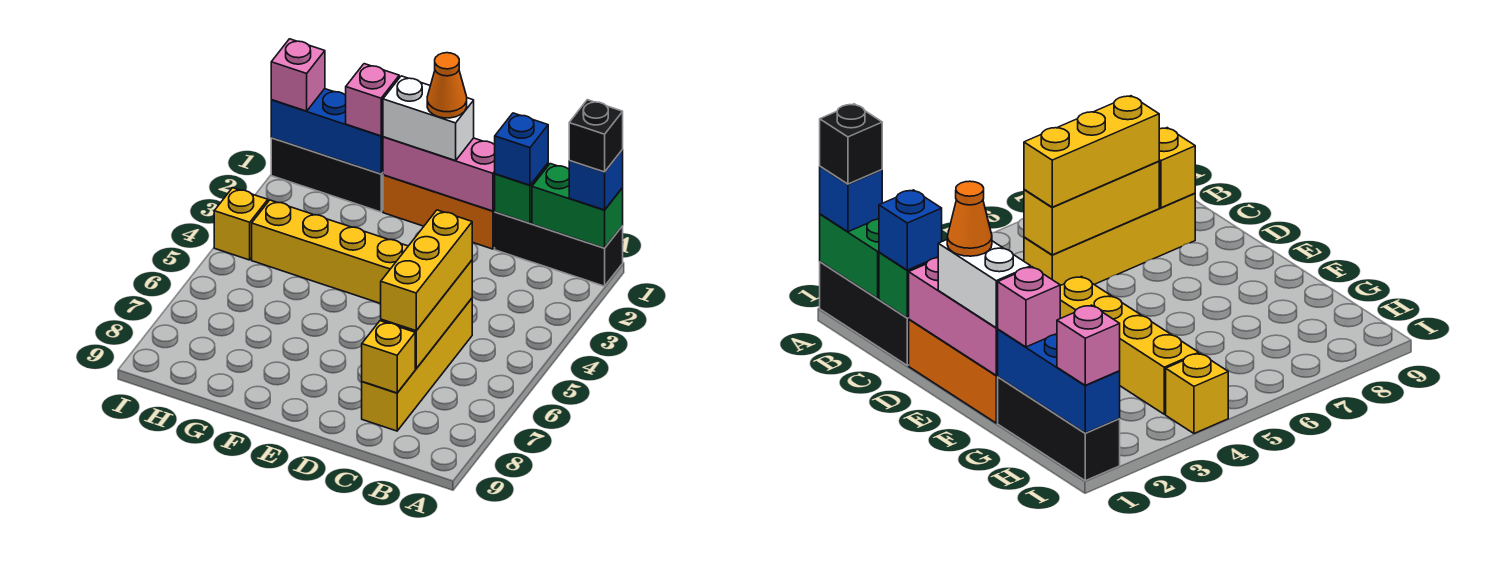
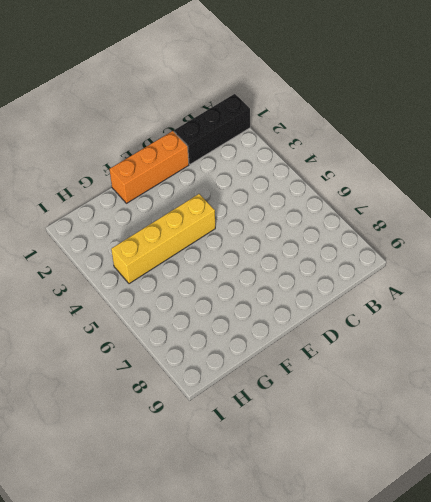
none -> yellow 1x4 brick [362,298,472,431]
none -> black 1x3 brick [271,138,383,212]
none -> yellow 1x1 brick [214,188,268,260]

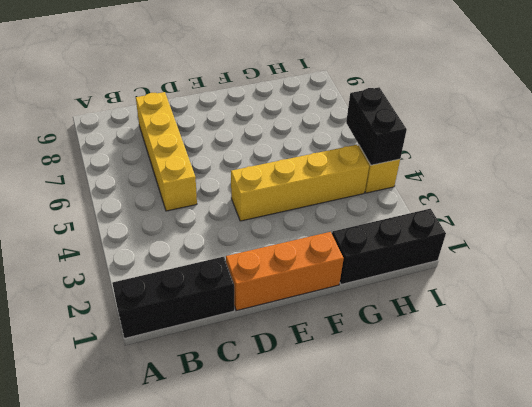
black 1x2 brick [346,87,407,165] -> none
none -> green 1x2 brick [532,164,623,248]
none -> green 1x1 brick [494,163,548,223]
none -> yellow 1x3 brick [381,260,472,369]

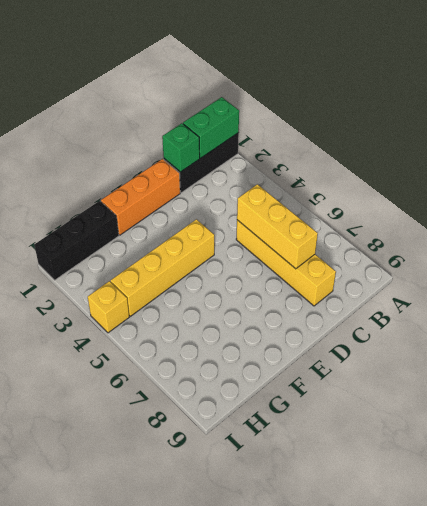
none -> yellow 1x1 brick [362,321,415,393]
none -> pink 1x3 brick [383,137,495,211]
none -> blue 1x3 brick [271,89,383,174]

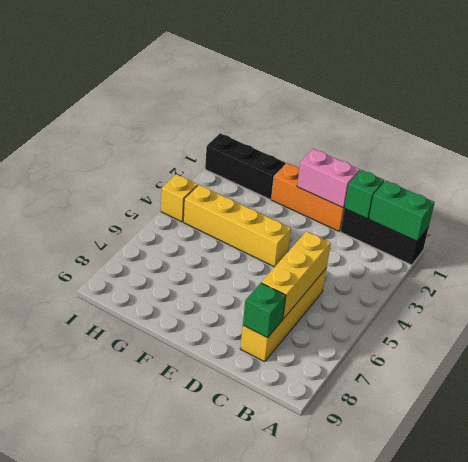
green 1x1 brick [243,283,286,338] -> yellow 1x1 brick [362,321,415,393]
pink 1x2 brick [297,149,360,207] -> pink 1x3 brick [383,137,495,211]
none -> blue 1x3 brick [271,89,383,174]
none -> blue 1x1 brick [569,150,623,210]
none -> blue 1x1 brick [495,113,548,185]

